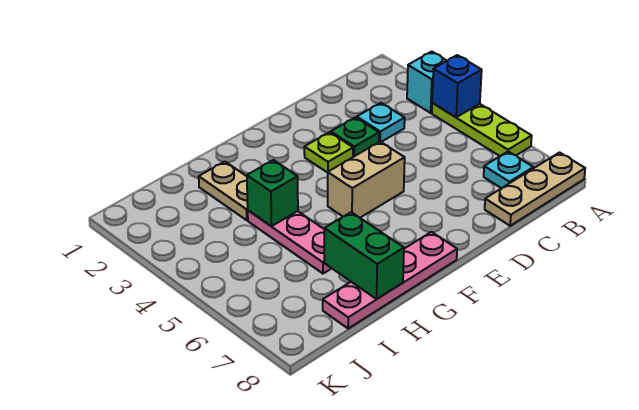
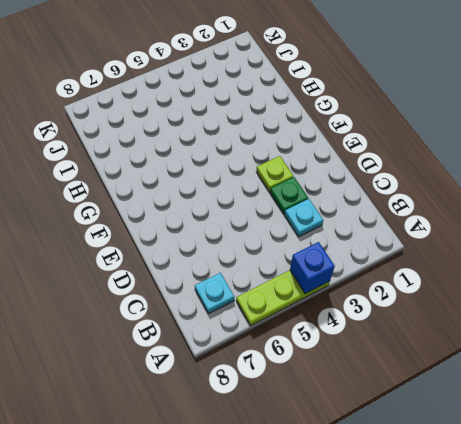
none -> cyan 1x1 brick [407,52,447,113]
none -> tan 1x3 plate [485,153,585,226]
none -> tan 1x2 brick [328,142,405,218]

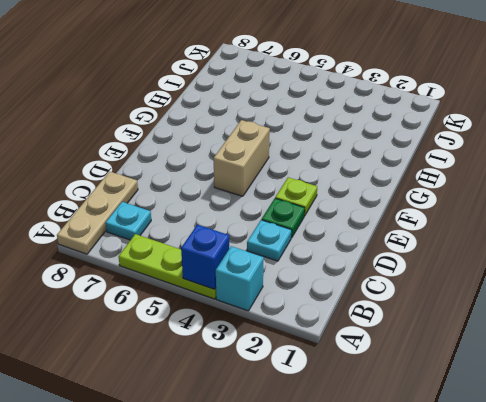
none -> pink 1x4 plate [323,232,457,329]
none -> tan 1x2 plate [199,162,248,220]
none -> pink 1x3 plate [248,211,332,274]

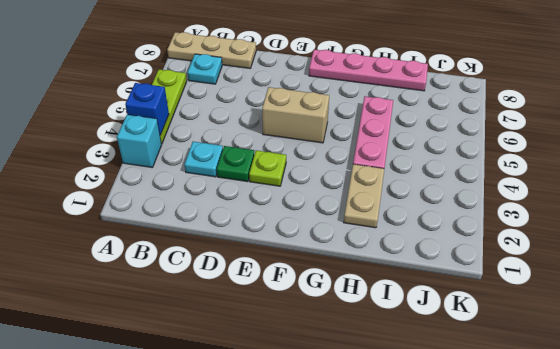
none -> green 1x1 brick [247,160,298,226]
none -> green 1x2 brick [324,212,404,299]

